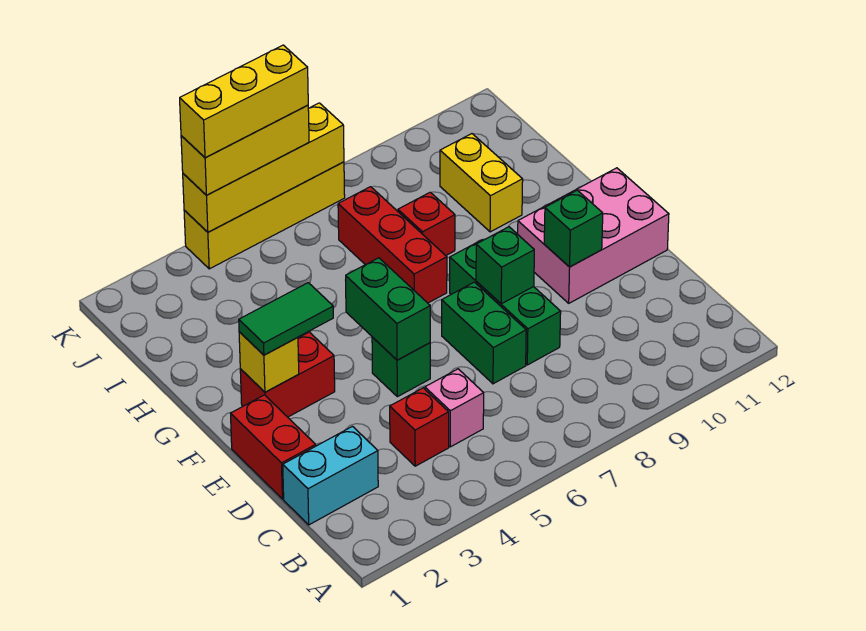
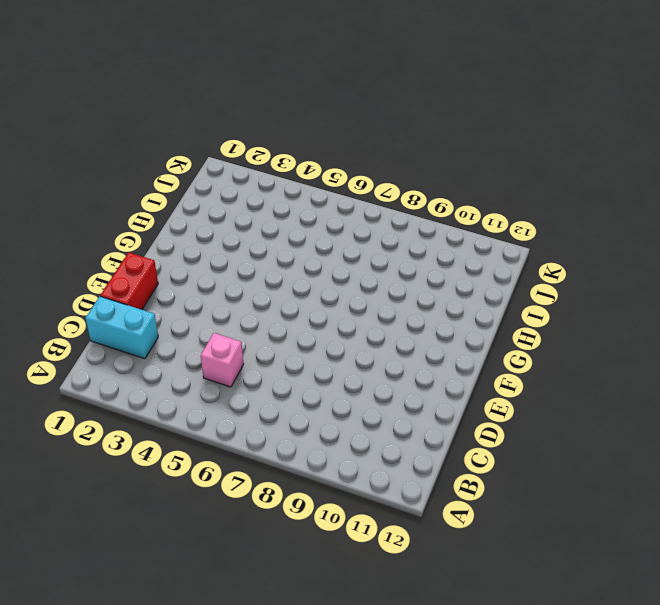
none -> red 1x1 brick [390,388,449,466]
none -> green 1x2 brick [442,282,526,384]
none -> green 1x3 brick [450,240,561,365]

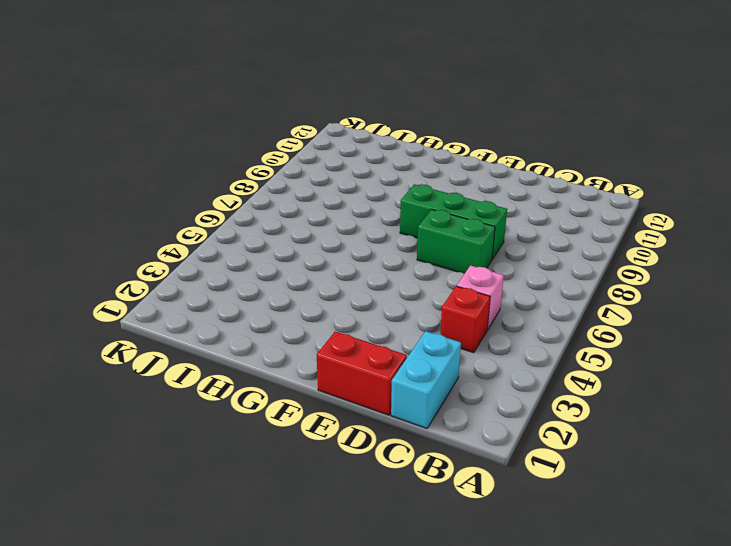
none -> green 1x1 brick [372,337,430,397]
none -> pink 2x3 brick [518,168,669,303]
none -> red 1x2 brick [240,332,335,417]

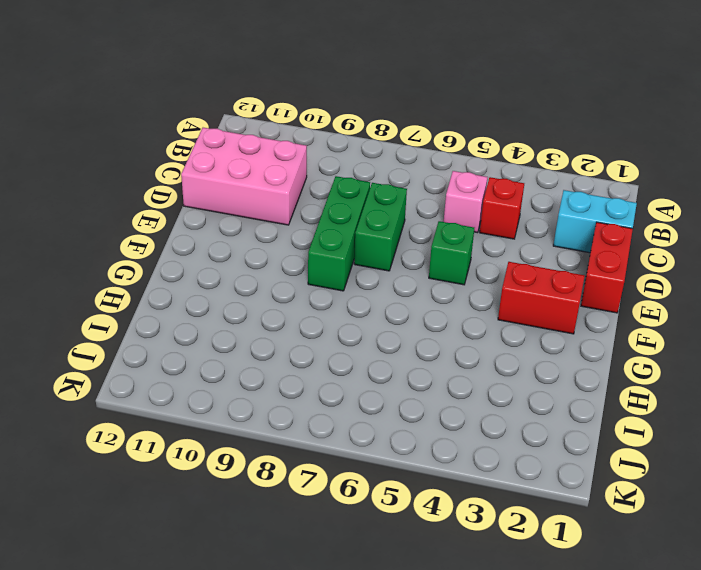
pink 2x3 brick [181,128,307,225] -> pink 2x3 brick moved to [518,168,669,303]
none -> red 1x3 brick [338,187,447,303]
none -> red 1x1 brick [398,192,455,255]
none -> yellow 1x2 brick [440,134,523,232]

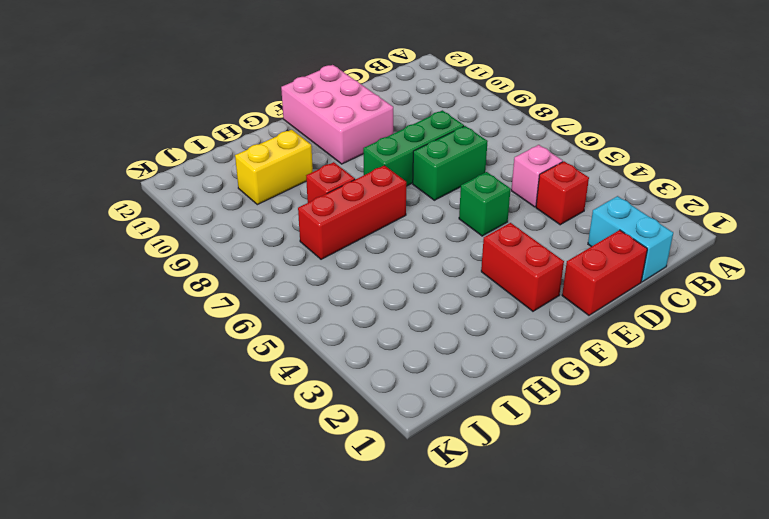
none -> yellow 1x4 brick [184,162,345,269]
none -> green 1x2 brick [346,258,430,360]
none -> green 1x1 brick [476,227,534,304]

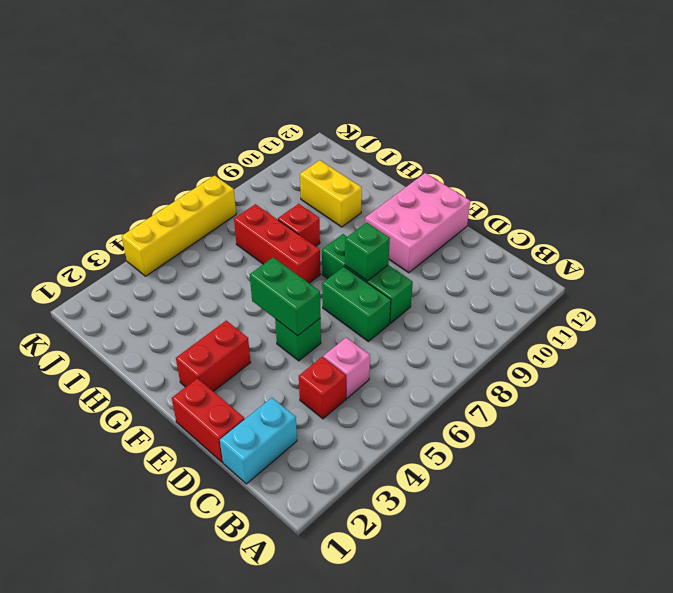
none -> green 1x1 brick [544,190,603,267]
none -> yellow 1x1 brick [239,332,299,392]
none -> yellow 1x4 brick [183,103,344,232]

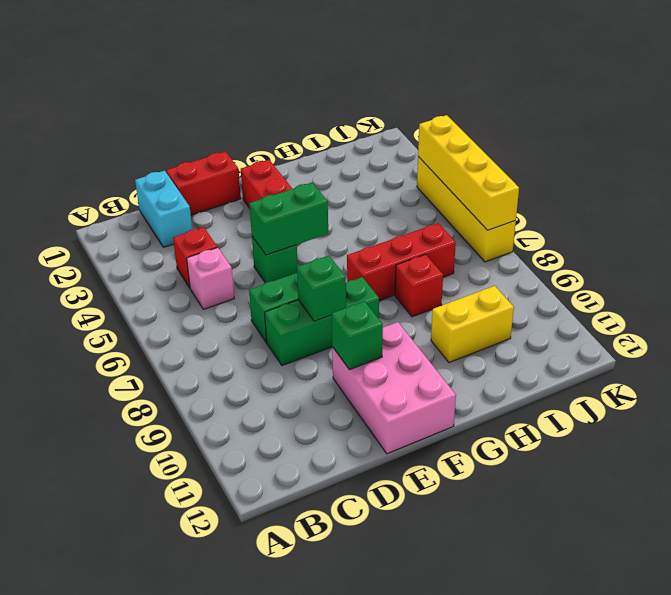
none -> yellow 1x1 brick [239,332,299,392]
none -> green 1x2 tile [239,283,333,355]
none -> yellow 1x3 brick [181,105,309,195]

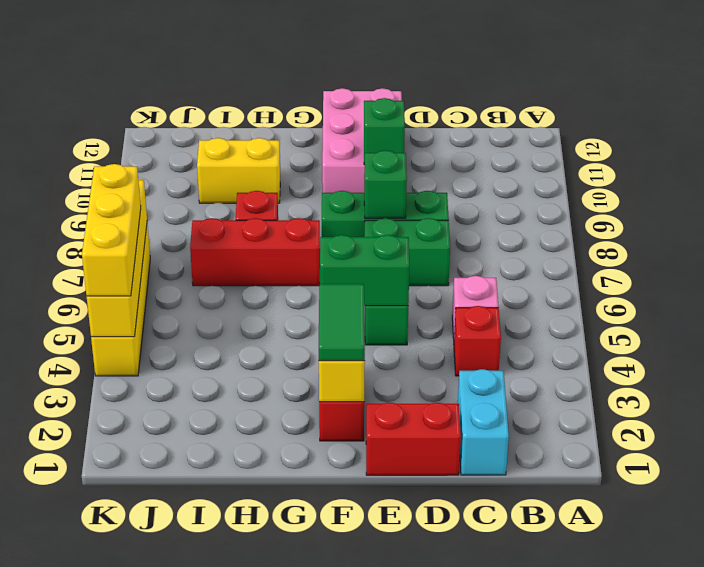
none -> yellow 1x3 brick [180,45,308,158]

